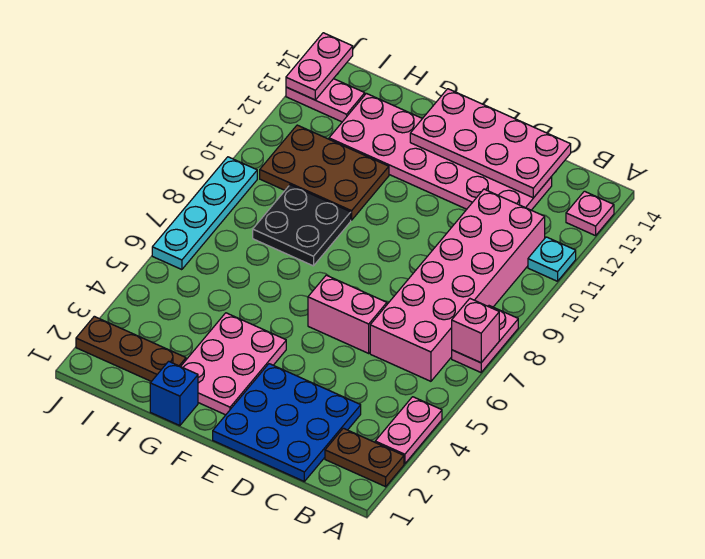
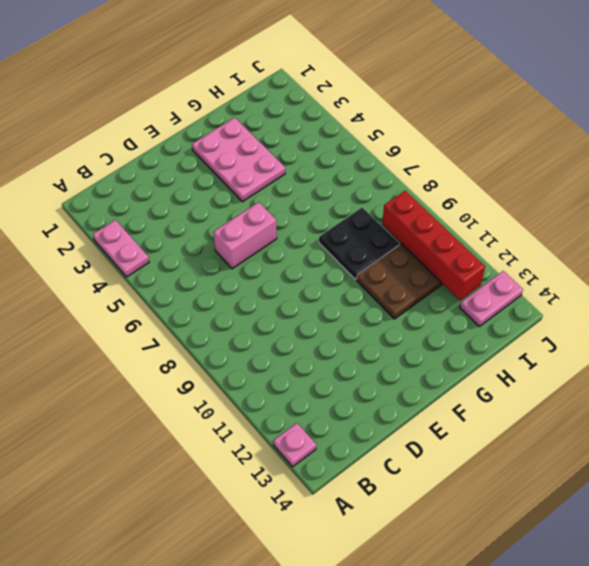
red 1x4 brick [382,191,485,300] -> none
none -> brown 1x2 plate [325,428,404,487]
none -> pink 1x2 plate [452,306,518,372]
none -> cyan 1x1 plate [528,237,576,281]

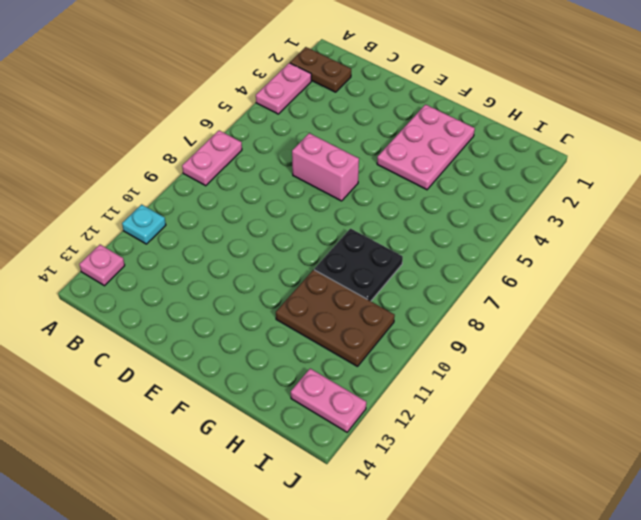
none -> pink 2x6 brick [370,189,545,381]
none -> blue 3x3 plate [213,364,361,481]
none -> pink 2x6 plate [329,93,552,210]

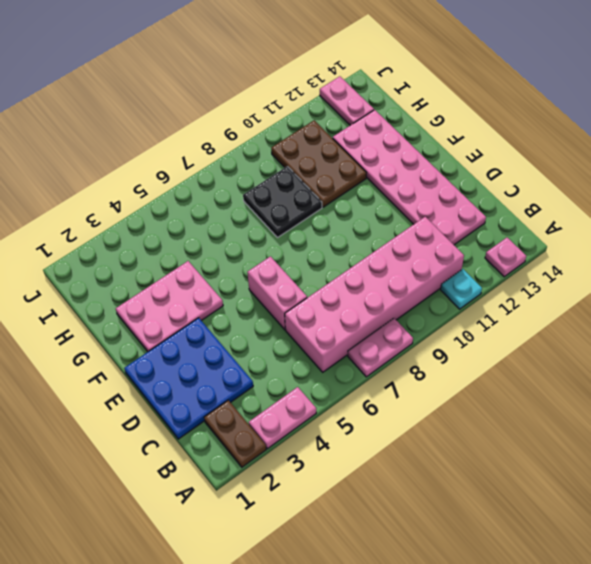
none -> blue 1x1 brick [150,361,198,426]
none -> brown 1x3 plate [76,316,186,381]
none -> cyan 1x4 plate [152,157,257,270]

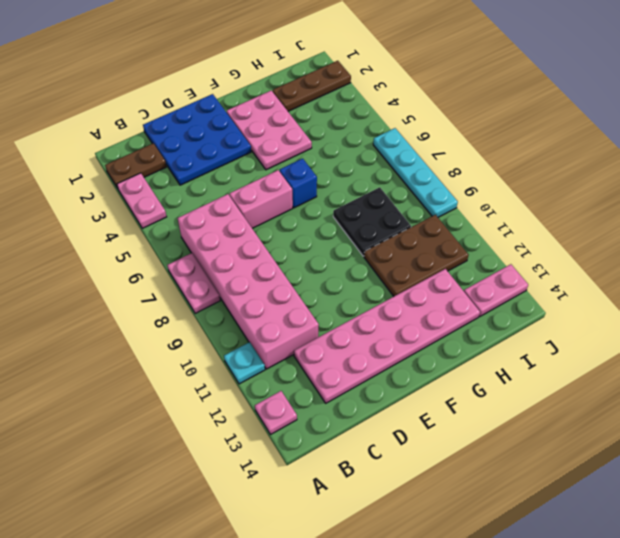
blue 1x1 brick [280,158,317,208] -> blue 1x1 brick moved to [150,361,198,426]
none -> pink 1x1 brick [452,299,499,363]
none -> pink 2x4 plate [410,89,571,198]
none -> pink 1x2 plate [286,33,353,100]

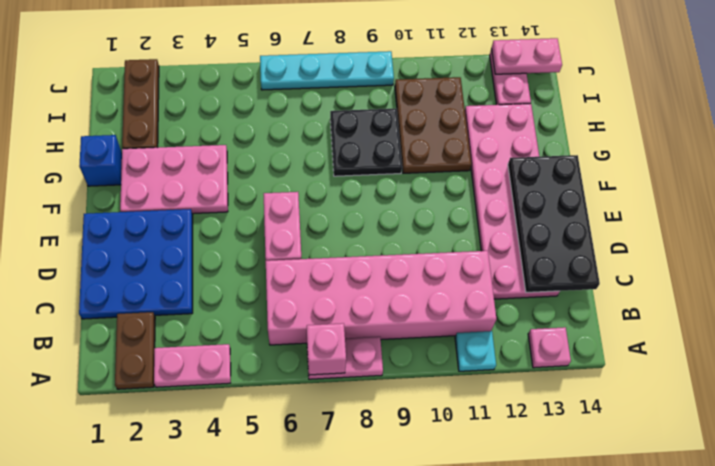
black 2x4 plate [508,155,600,292] -> pink 2x4 plate [410,89,571,198]

